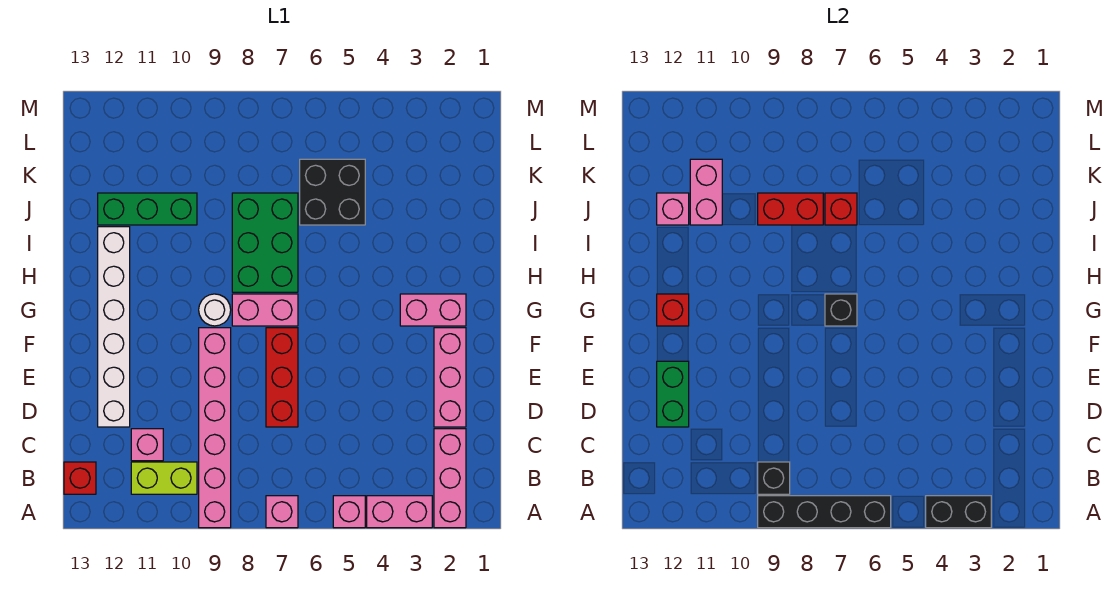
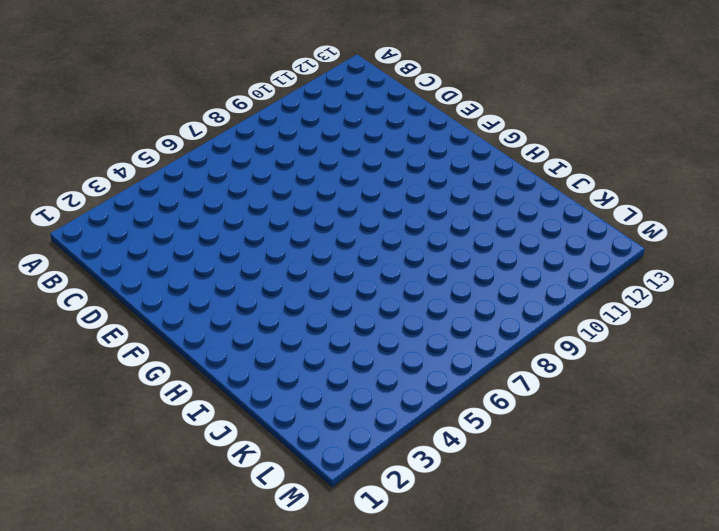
none -> pink 1x3 brick [434,429,466,528]
none -> pink 1x2 brick [367,496,432,528]
none -> pink 1x1 brick [333,496,365,528]

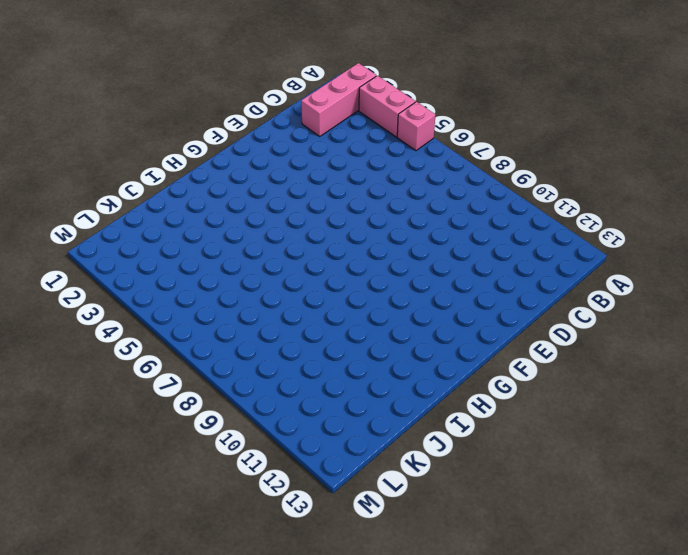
none -> pink 1x1 brick [266,496,298,528]
none -> pink 1x6 brick [199,328,231,528]
none -> lime 1x2 brick [131,462,197,494]

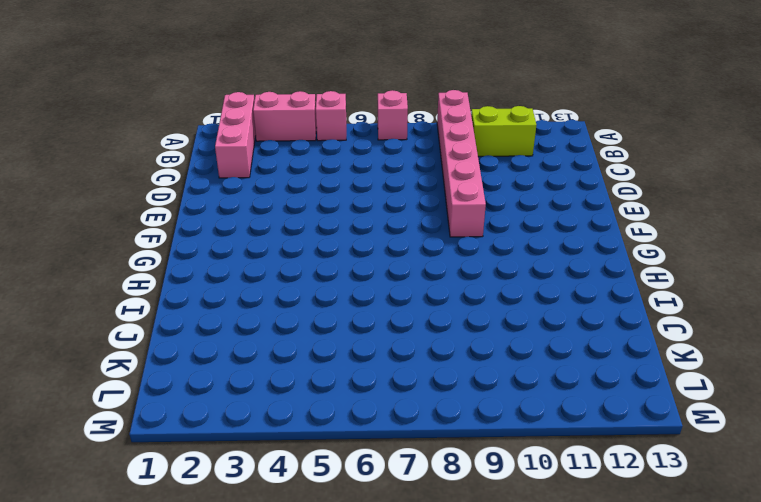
none -> red 1x1 brick [64,462,96,494]
none -> pink 1x1 brick [131,429,163,461]
none -> pink 1x3 brick [434,328,466,427]

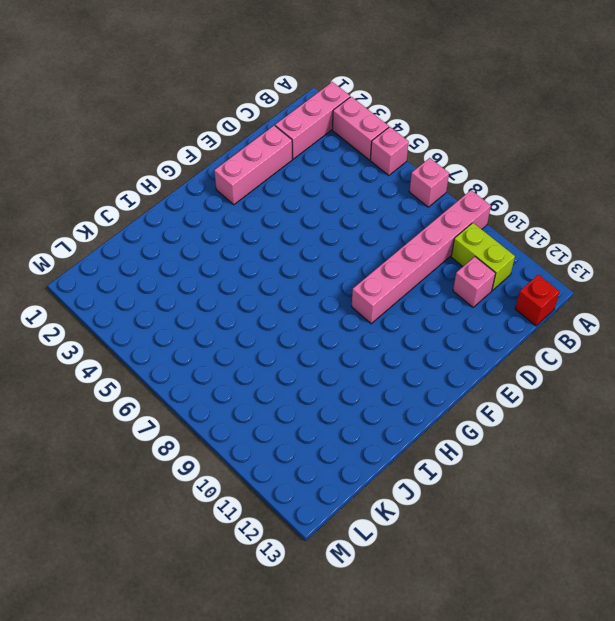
none -> red 1x3 brick [266,328,298,427]
none -> white 1x6 brick [98,227,130,427]
none -> pink 1x2 brick [400,294,466,326]

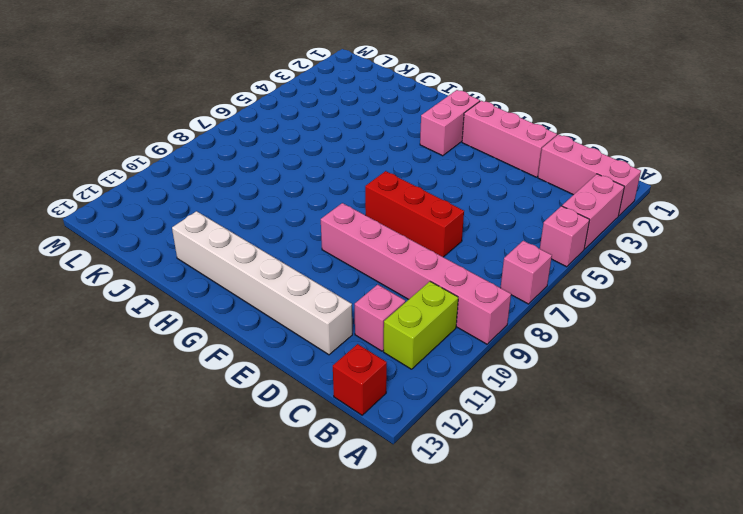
none -> pink 1x2 brick [232,294,298,326]
none -> white 1x1 round brick [199,294,231,326]
none -> green 2x3 brick [232,193,298,292]

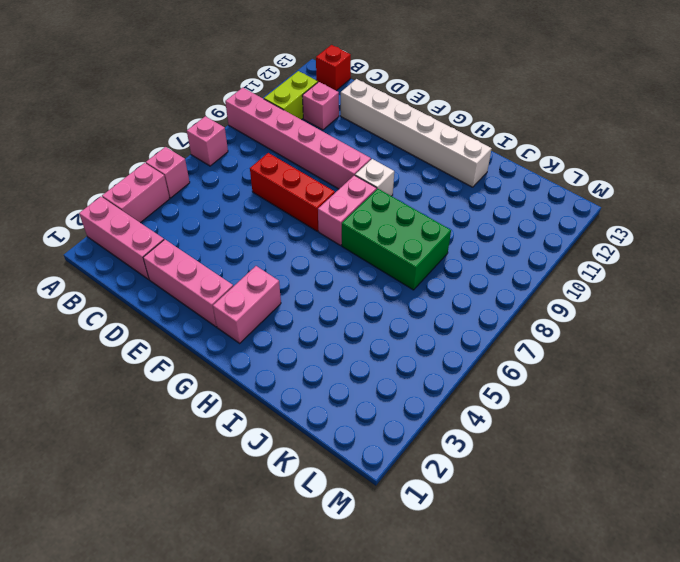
white 1x1 brick [355,159,394,196] -> white 1x1 round brick [199,294,231,326]
none -> black 2x2 brick [300,159,365,225]
none -> green 1x3 brick [98,193,197,225]
none -> black 1x2 brick [926,496,991,528]

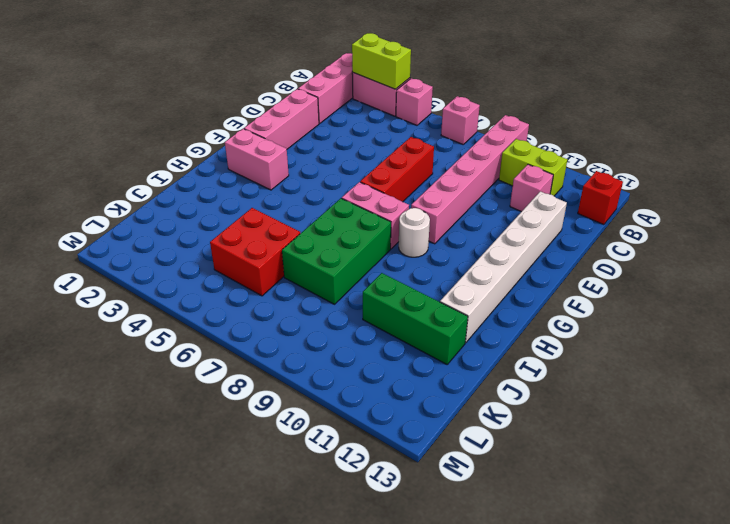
lime 1x2 brick [352,33,411,89] -> black 1x2 brick [926,496,991,528]
red 2x2 brick [210,208,301,296] -> black 2x2 brick [300,159,365,225]
none -> black 1x4 brick [758,496,891,528]
none -> black 1x1 brick [758,462,790,494]
none -> green 1x2 brick [657,361,689,427]

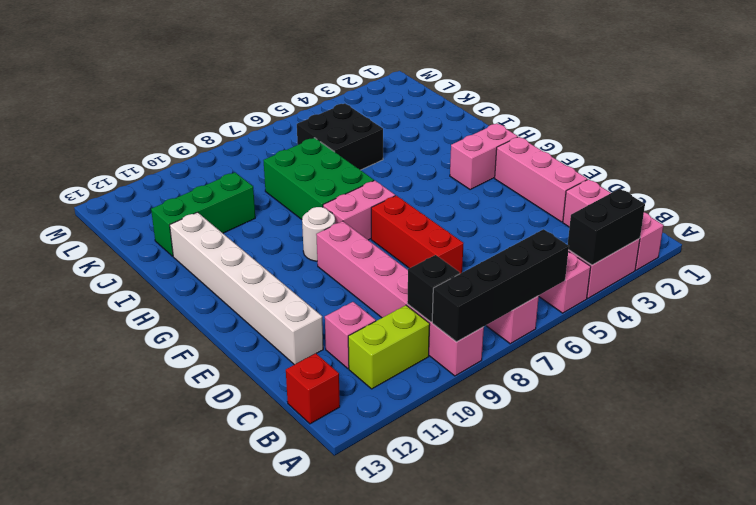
none -> green 1x2 brick [657,361,689,427]
none -> black 1x1 brick [825,294,857,326]
none -> red 1x1 brick [657,294,689,326]

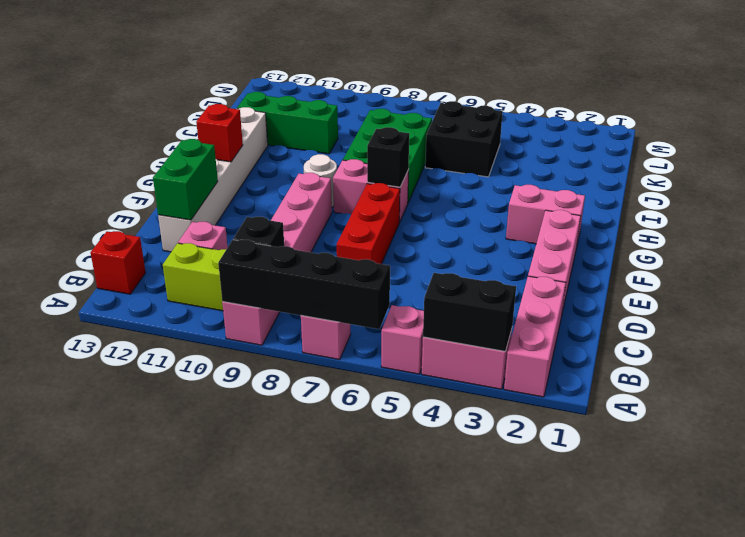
none -> red 1x1 brick [825,193,857,225]
none -> red 1x2 brick [758,193,823,225]
none -> pink 1x2 brick [690,159,722,225]

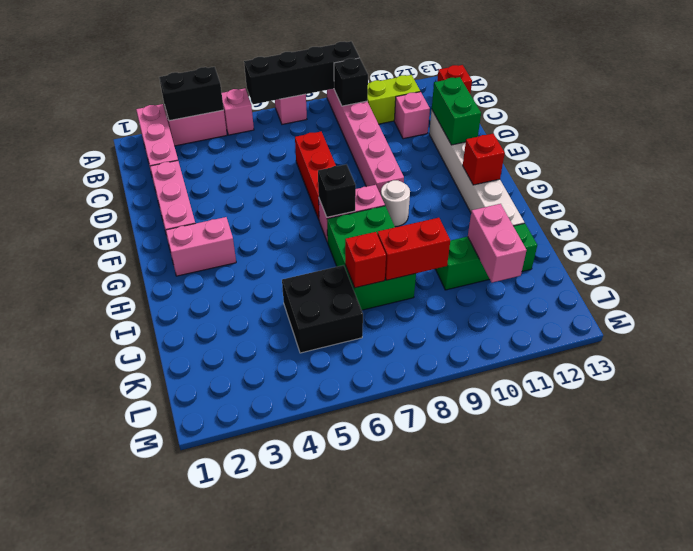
none -> pink 1x1 brick [657,193,689,225]

